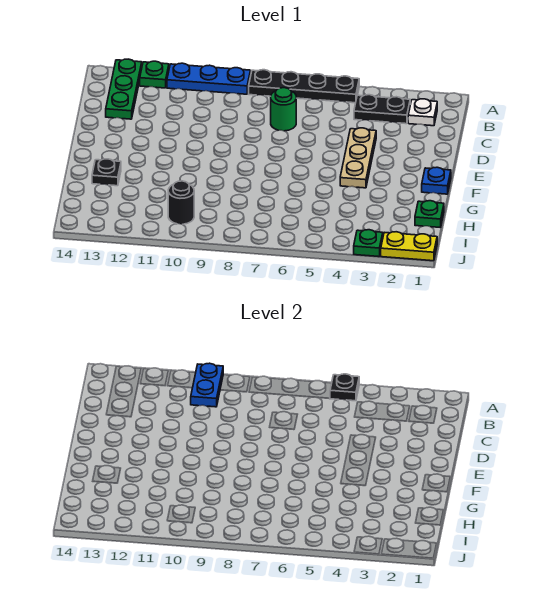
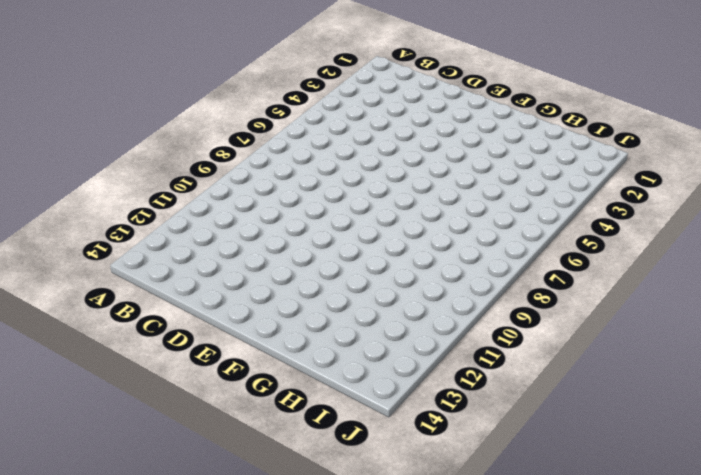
none -> black 1x4 plate [249,70,359,103]
none -> blue 1x3 plate [167,63,251,94]
none -> green 1x1 plate [140,61,169,88]

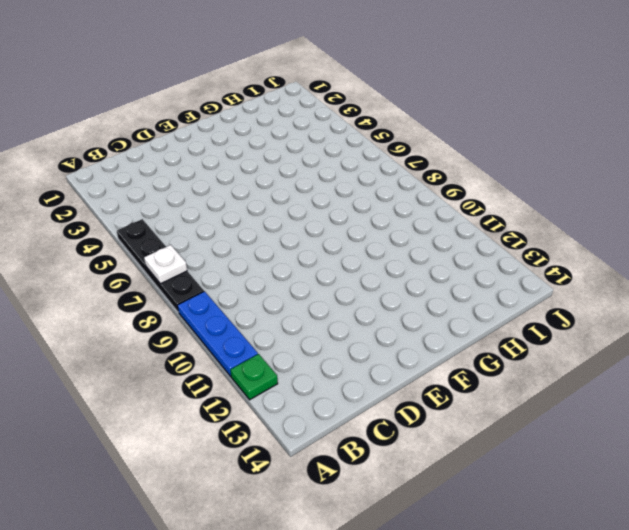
white 1x1 plate [144,245,187,284] -> white 1x1 plate moved to [408,99,437,126]
none -> green 1x3 plate [106,59,142,119]
none -> black 1x2 plate [354,95,410,124]
none -> green 1x1 round brick [271,88,296,131]

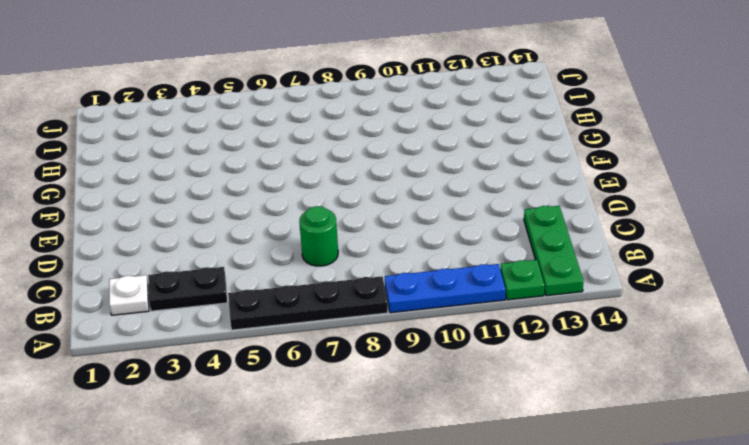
none -> tan 1x3 plate [340,128,376,188]
none -> blue 1x1 plate [422,167,451,194]
none -> black 1x1 plate [92,159,121,186]

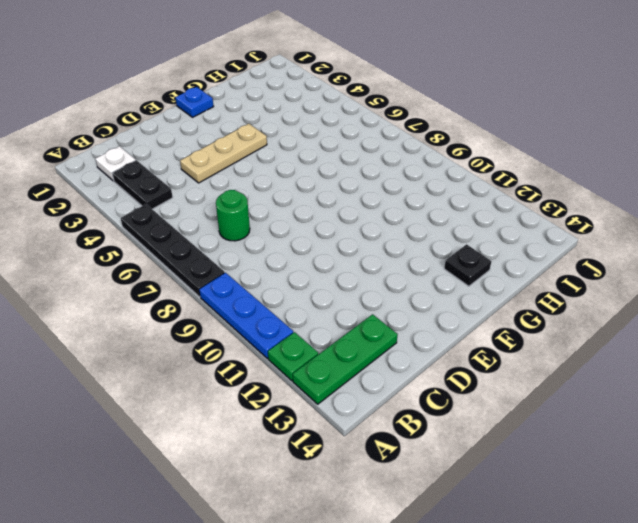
none -> green 1x1 plate [415,201,444,228]
none -> black 1x1 round brick [168,181,194,224]
none -> yellow 1x2 plate [381,232,437,261]

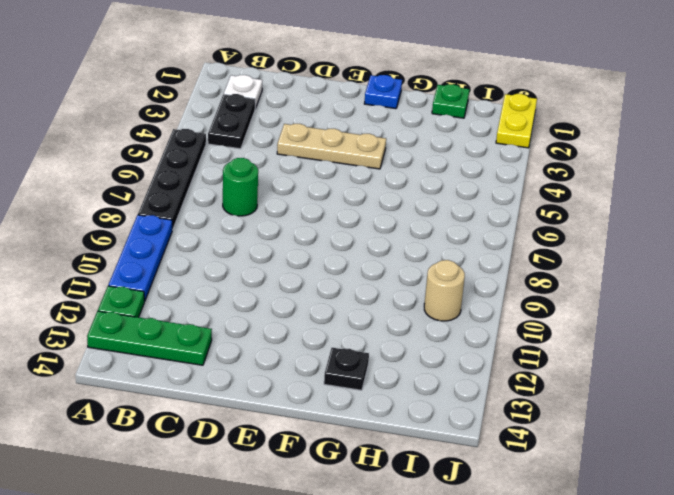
tan 1x1 round brick [424,260,465,321] -> black 1x1 round brick [168,181,194,224]
none -> green 1x1 plate [354,230,383,257]
none -> black 1x1 plate [330,374,359,401]
none -> blue 1x2 plate [191,363,223,407]

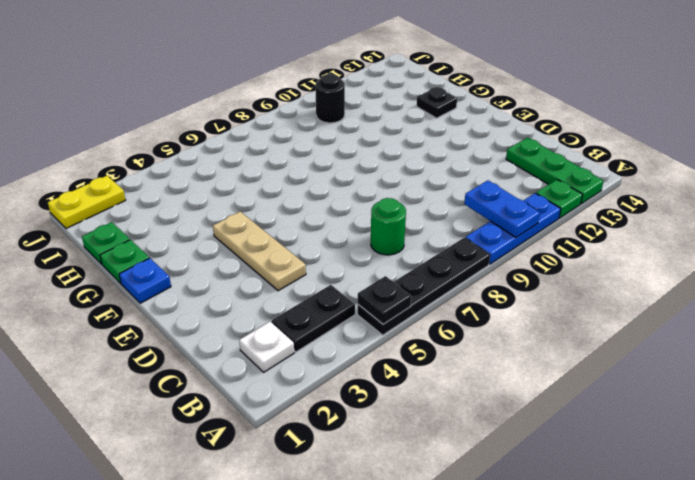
green 1x1 plate [100,240,149,283] -> green 1x1 plate moved to [354,230,383,257]

